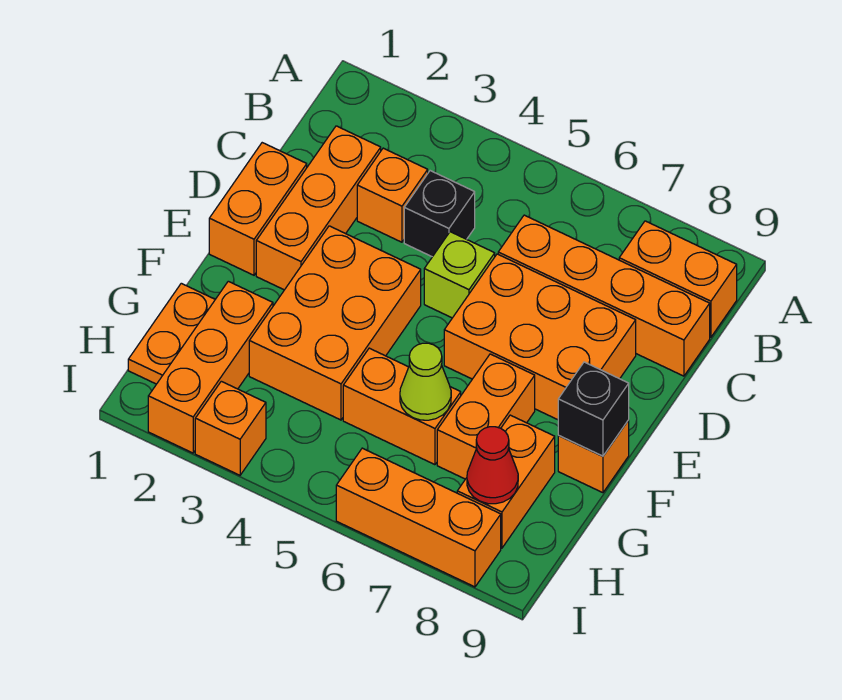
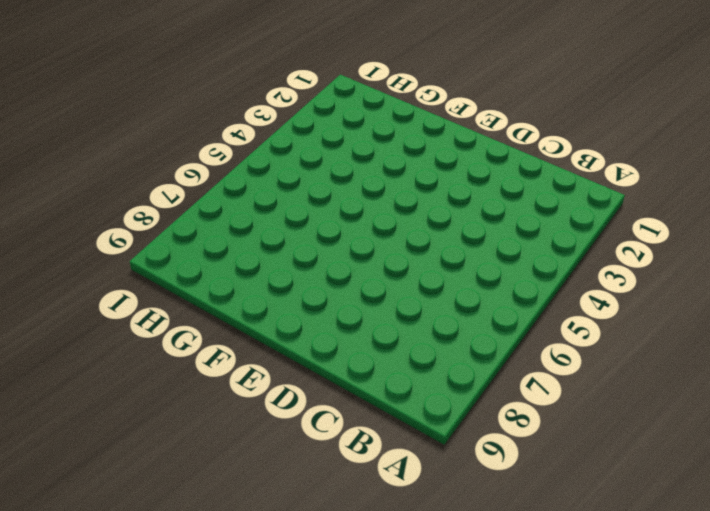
none -> orange 1x2 brick [619,221,737,337]
none -> orange 1x3 brick [256,126,381,290]
none -> orange 1x1 brick [357,148,428,242]

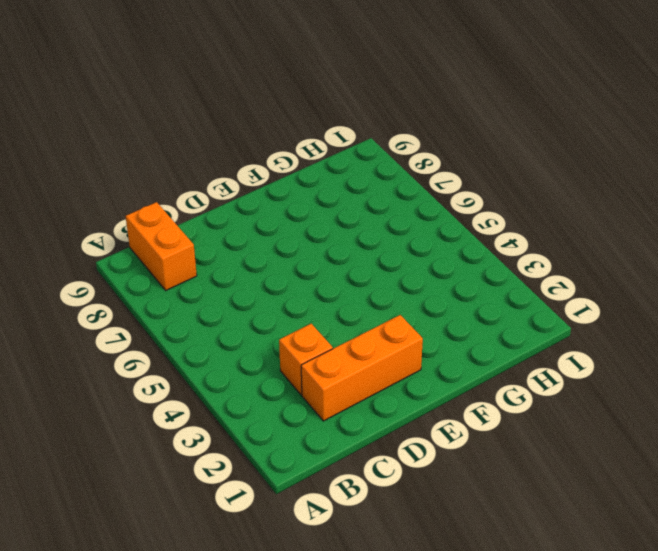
none -> black 1x1 brick [404,171,475,257]
none -> orange 1x4 brick [498,215,710,376]
none -> orange 1x2 brick [209,143,307,275]

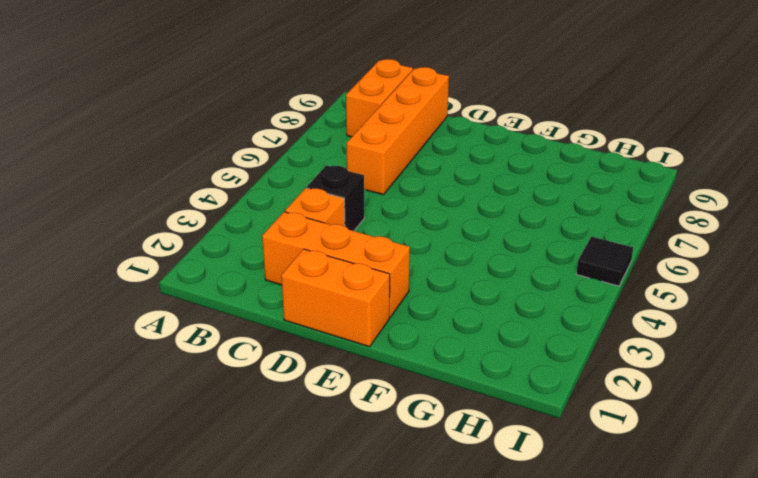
black 1x1 tile [576,236,633,286] -> none
none -> lime 1x1 brick [424,232,495,318]
none -> orange 2x3 brick [444,254,636,420]
none -> orange 2x3 brick [249,226,421,420]

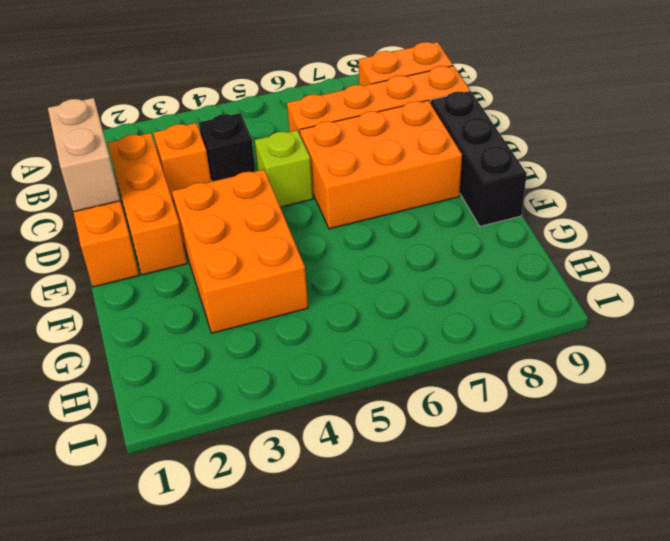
tan 1x2 brick [48,98,120,212] -> none
black 1x3 brick [430,91,527,226] -> orange 1x1 brick [558,420,629,493]
none -> orange 1x2 brick [437,354,535,479]
none -> orange 1x2 plate [128,283,215,384]
none -> orange 1x3 brick [148,281,273,453]

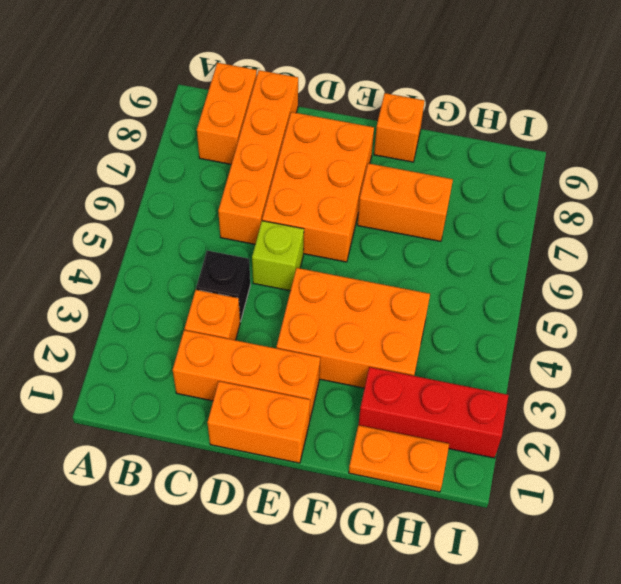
red 1x3 brick [359,367,509,458] -> orange 1x3 brick [148,281,273,453]
none -> orange 1x2 brick [343,348,461,465]
none -> orange 1x2 brick [457,415,555,548]
none -> orange 1x1 brick [195,381,266,475]

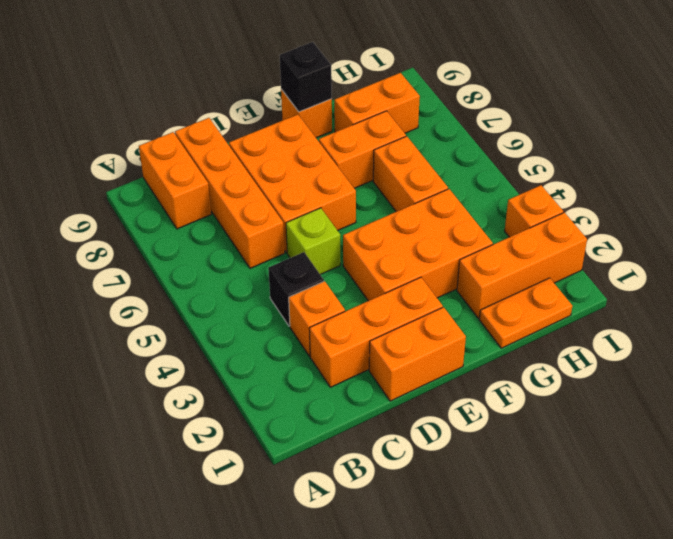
none -> orange 1x3 brick [336,448,501,587]
none -> lime 1x1 cone [400,343,451,420]
none -> red 1x1 cone [467,427,518,504]

